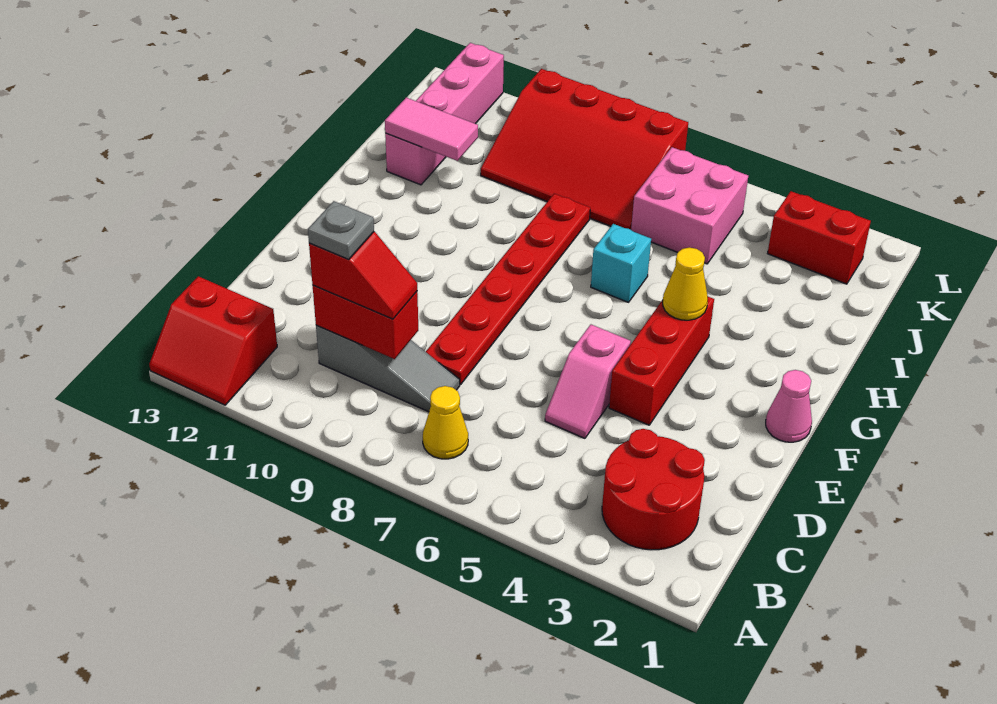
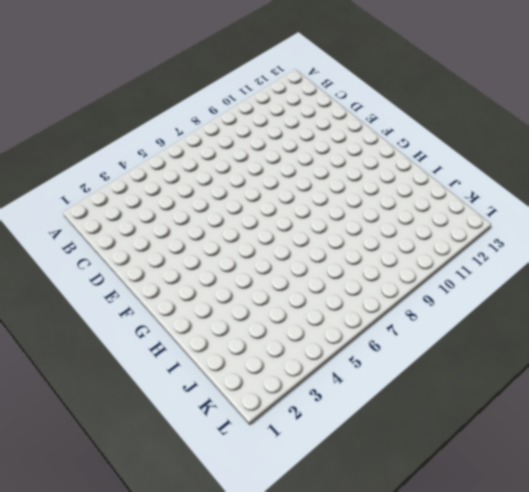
none -> red 2x2 slope [149,276,277,405]
none -> red 2x2 round brick [602,429,705,550]
none -> yellow 1x1 cone [423,386,468,459]

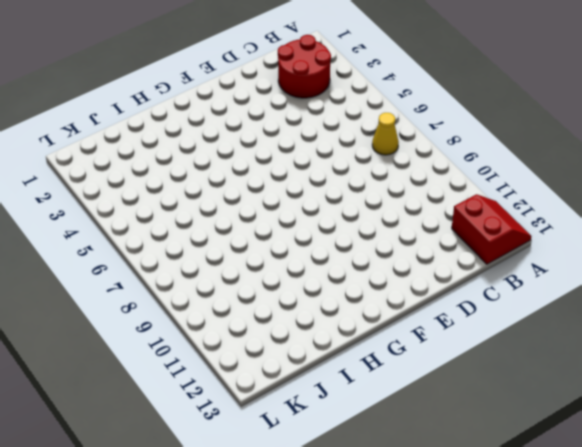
none -> grey 1x3 slope [316,325,460,412]
none -> pink 1x2 slope [545,325,631,438]
none -> red 1x6 plate [426,194,590,385]

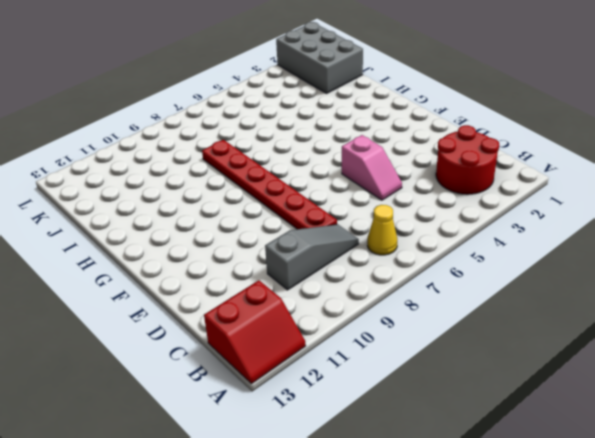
grey 2x3 brick [276,22,363,93] -> red 1x2 brick [768,191,871,284]
none -> red 1x3 brick [609,297,714,425]
none -> pink 1x1 cone [766,370,812,442]
none -> cyan 1x1 brick [591,224,651,302]

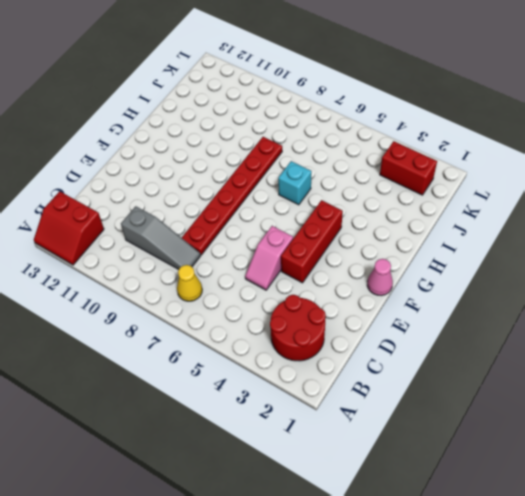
none -> pink 1x4 brick [385,43,504,185]
none -> pink 2x2 brick [631,147,748,264]
none -> red 3x4 slope [481,69,688,230]

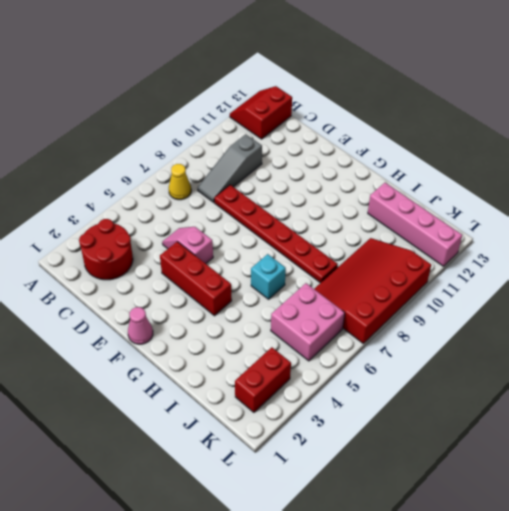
none -> red 1x2 brick [313,285,418,359]
none -> yellow 1x1 cone [663,248,708,320]
none -> pink 1x2 tile [385,98,478,161]

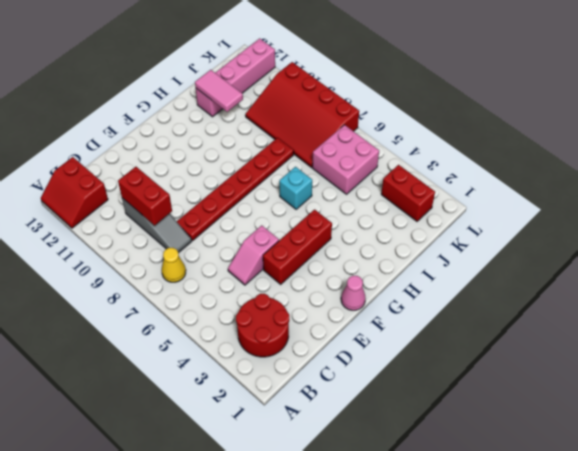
none -> yellow 1x1 cone [663,248,708,320]
none -> red 1x2 slope [309,232,417,319]
none -> grey 1x1 plate [308,201,374,259]

